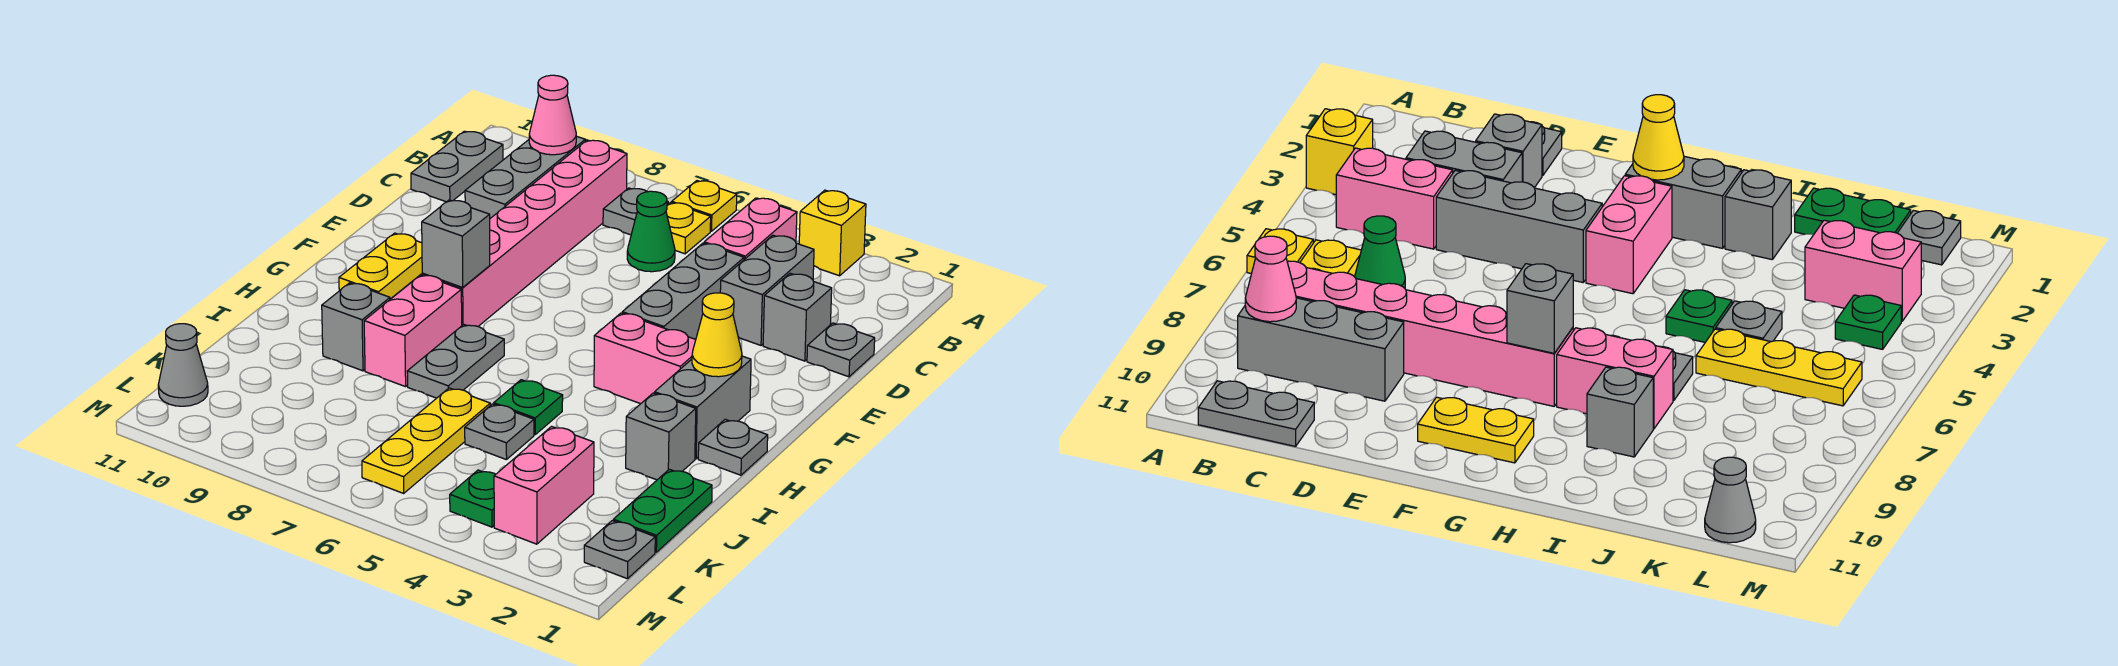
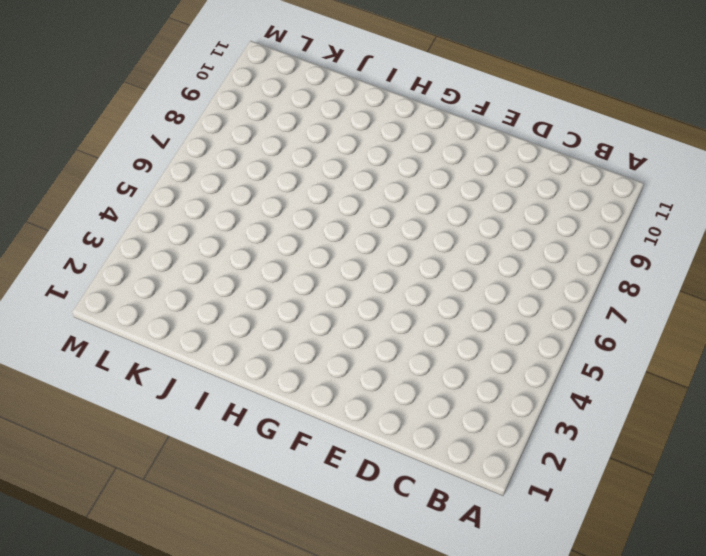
none -> yellow 1x1 brick [799,190,866,276]
none -> yellow 1x1 plate [672,181,737,231]
none -> pink 1x2 brick [704,198,797,260]
none -> yellow 1x1 plate [666,203,711,254]

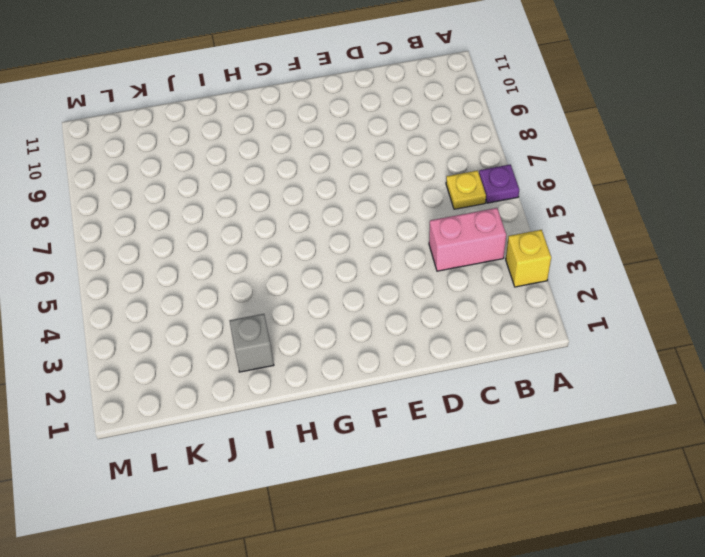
purple 1x1 plate [479,164,519,203] -> yellow 1x1 plate [672,181,737,231]
none -> grey 1x1 plate [603,188,668,235]
none -> pink 1x6 brick [422,140,627,326]
none -> grey 1x3 brick [465,136,585,218]
none -> grey 1x2 plate [411,131,503,202]

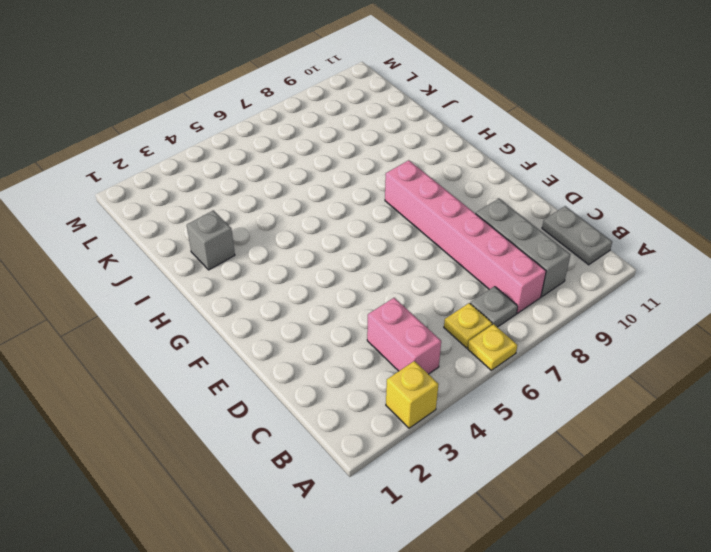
none -> grey 1x2 brick [720,235,814,345]
none -> green 1x1 cone [627,191,675,272]
none -> grey 1x1 plate [807,323,875,377]
none -> grey 1x1 brick [763,273,832,361]

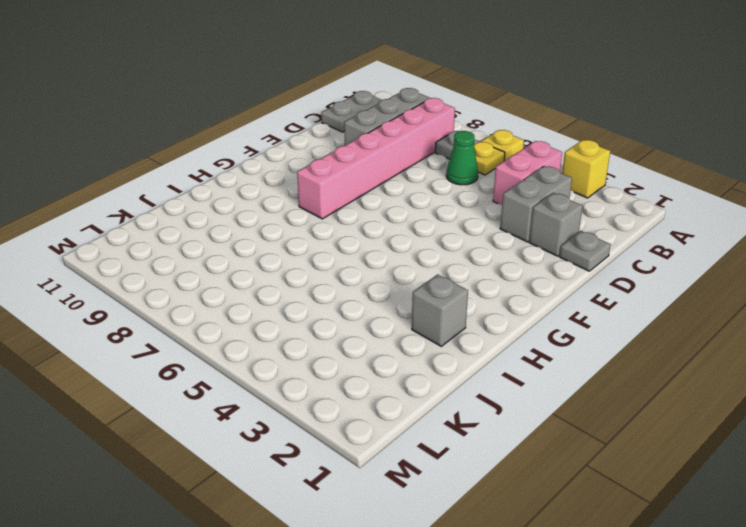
none -> grey 1x3 brick [622,243,744,339]
none -> yellow 1x2 plate [339,233,422,299]
none -> grey 1x2 brick [655,356,751,459]
none -> pink 1x2 brick [594,313,696,404]

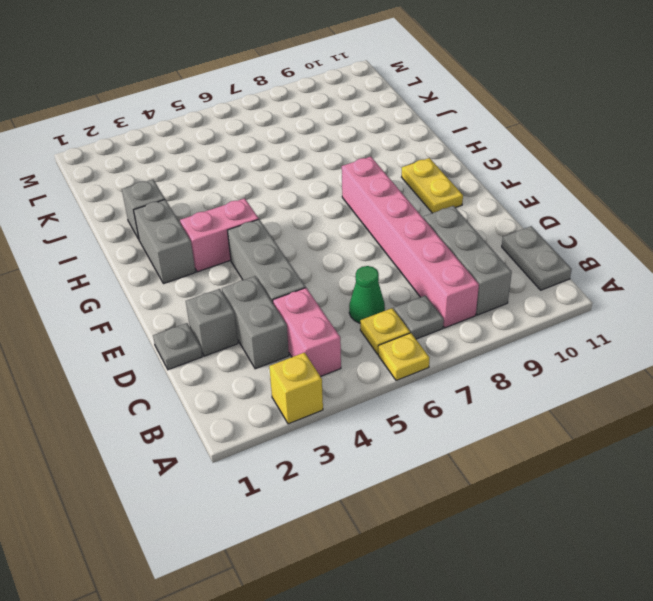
none -> grey 1x1 plate [698,419,768,475]
none -> grey 1x2 plate [407,325,504,398]
none -> pink 1x2 brick [364,275,462,387]
none -> green 1x1 plate [494,380,563,435]

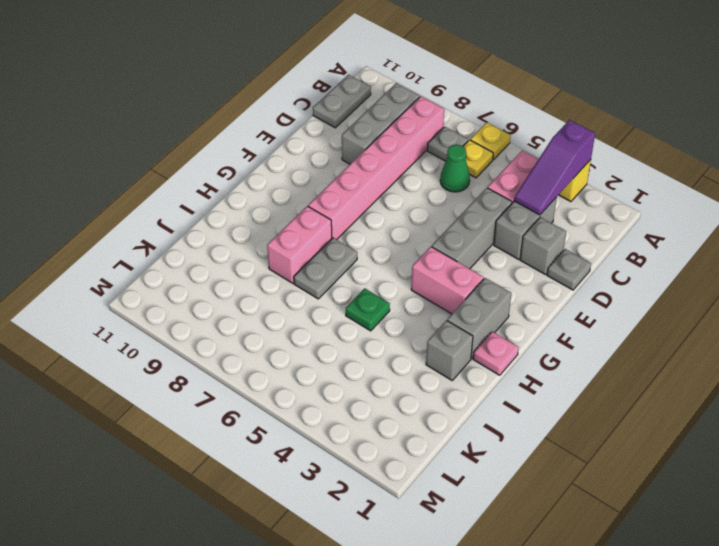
purple 1x3 slope [514,120,595,215] -> none
pink 1x1 plate [473,332,519,375] -> grey 1x1 plate [698,419,768,475]
none -> yellow 1x2 plate [339,233,422,299]
none -> grey 1x1 brick [322,283,390,371]
none -> green 1x2 plate [613,469,712,552]
none -> grey 1x1 plate [465,404,534,460]

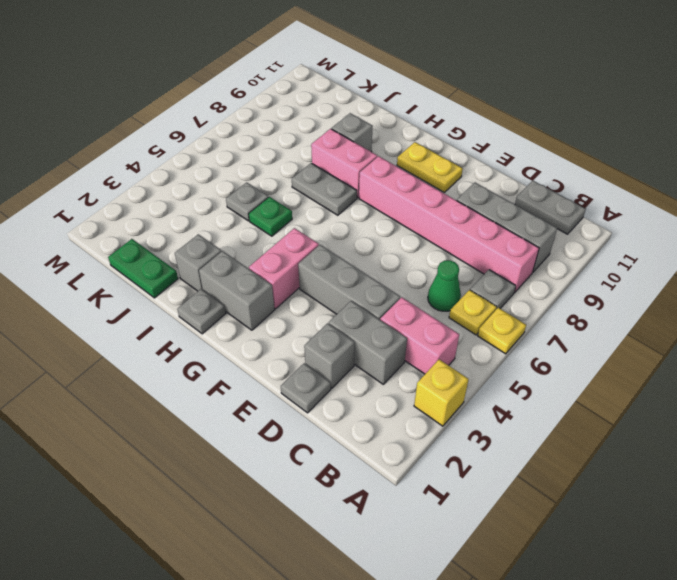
none -> yellow 1x3 plate [362,388,490,493]
none -> pink 1x2 brick [494,427,594,544]
none -> grey 1x1 plate [584,521,655,579]
none -> green 1x1 plate [450,470,496,527]

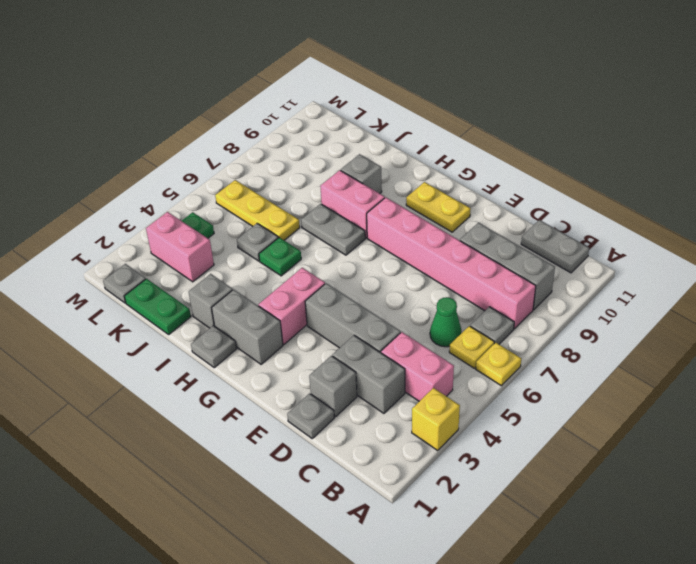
none -> grey 1x1 cone [158,324,208,406]
none -> pink 1x1 cone [529,75,576,155]
none -> yellow 1x1 cone [692,293,742,377]
none -> grey 1x1 brick [422,200,490,287]

